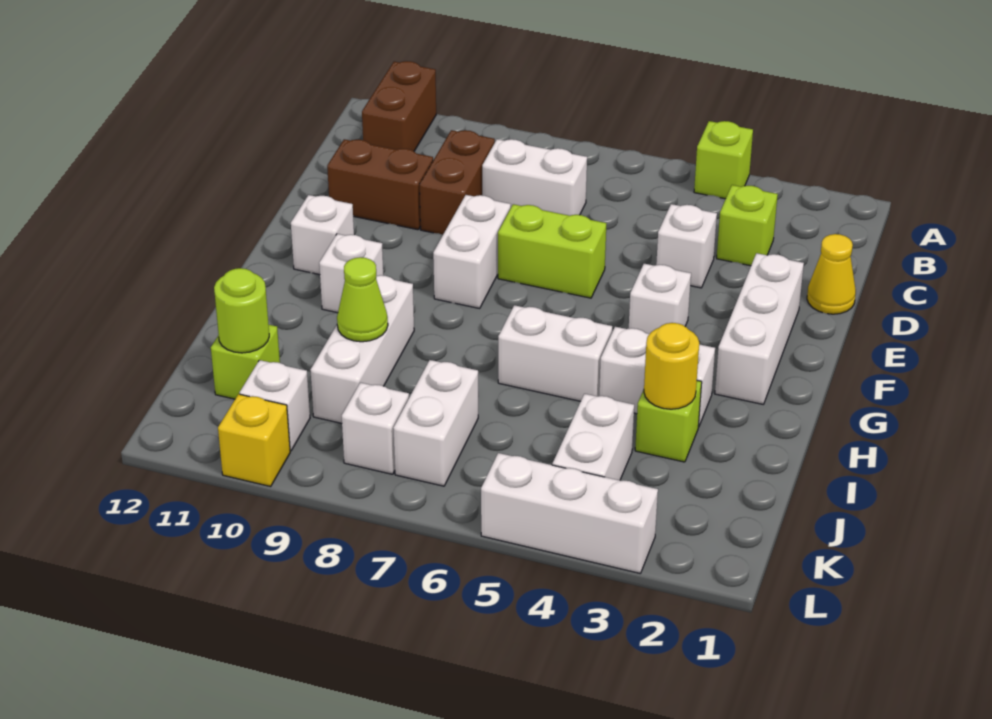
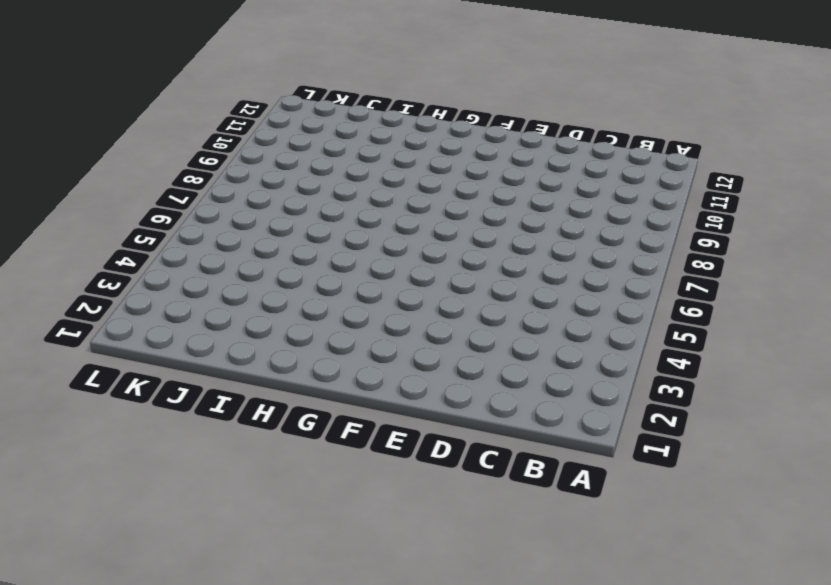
none -> lime 1x1 brick [694,121,753,199]
none -> brown 1x2 brick [362,61,436,151]
none -> lime 1x1 brick [717,185,778,266]

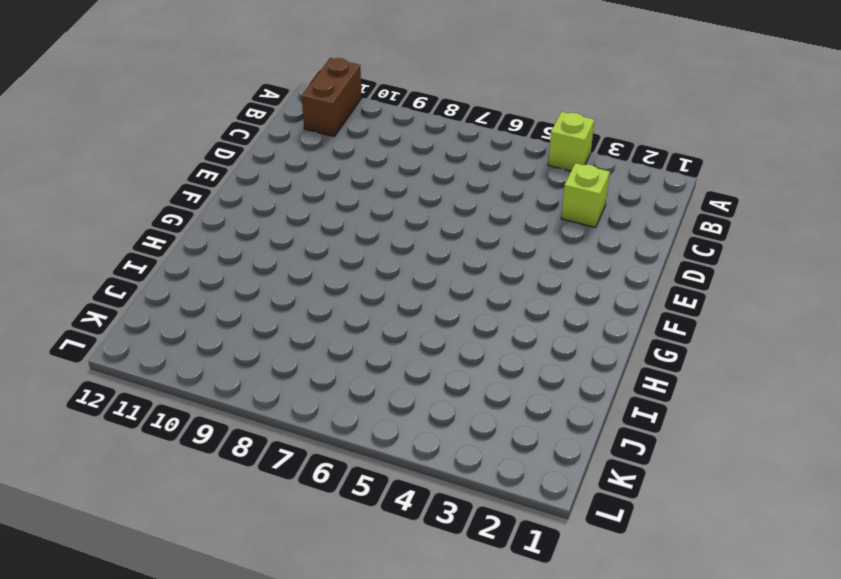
none -> white 1x2 brick [482,139,587,216]
none -> brown 1x2 brick [420,130,495,235]
none -> yellow 1x1 cone [807,234,856,314]

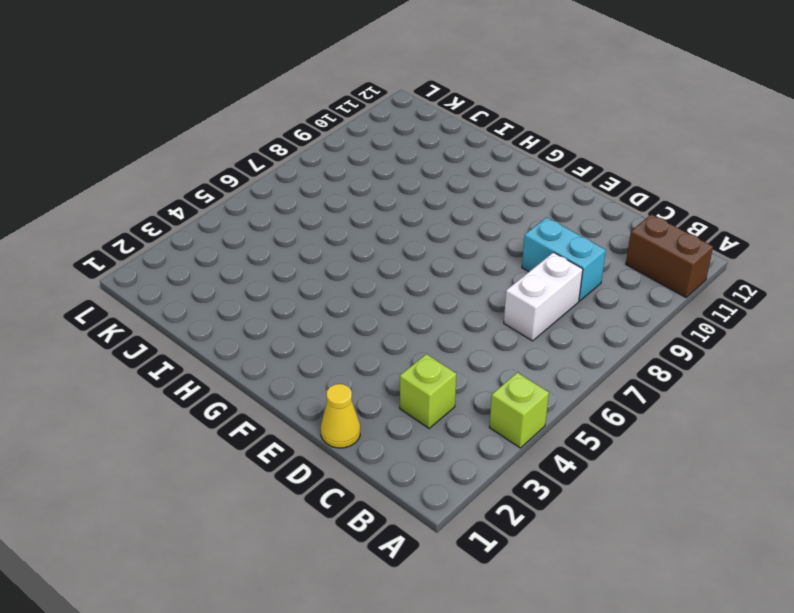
cyan 1x2 brick [522,217,606,301] -> brown 1x2 brick [420,130,495,235]
none -> white 1x1 brick [656,204,717,288]
none -> brown 1x2 brick [327,139,433,230]
none -> white 1x3 brick [715,253,804,404]

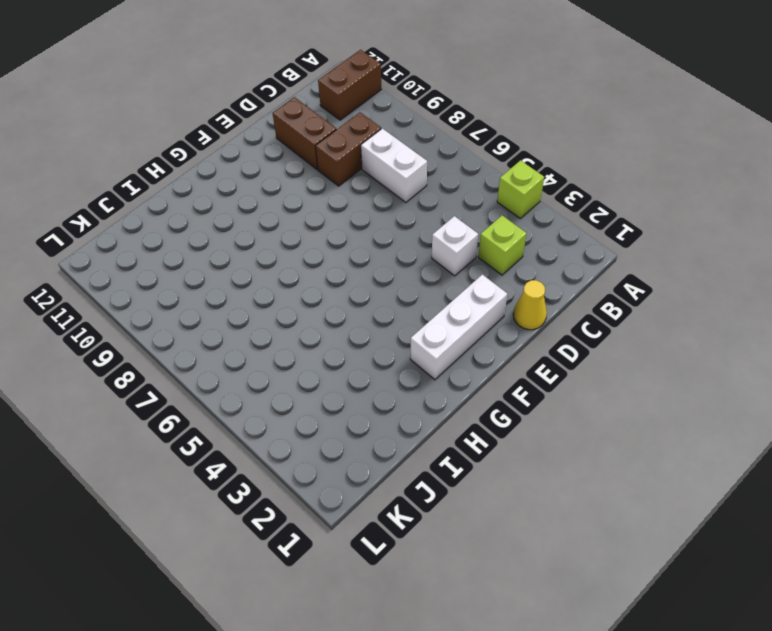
none -> lime 1x2 brick [498,204,606,298]
none -> white 1x2 brick [433,195,511,308]
none -> white 1x1 brick [629,264,691,334]

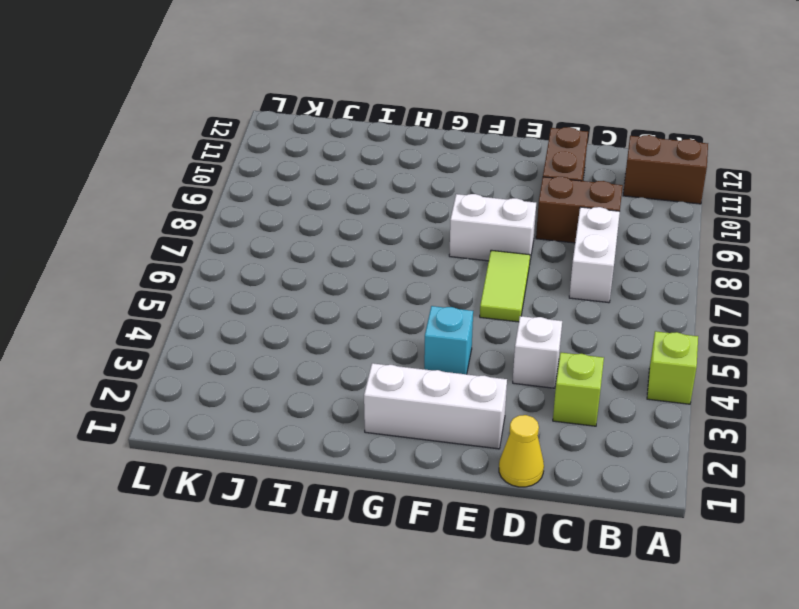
lime 1x2 tile [480,250,530,322] -> lime 1x2 brick [498,204,606,298]
cyan 1x1 brick [424,306,473,374] -> white 1x1 brick [629,264,691,334]
none -> white 1x1 brick [291,195,354,275]
none -> white 1x1 brick [319,234,383,313]
none -> white 1x2 brick [599,327,715,427]

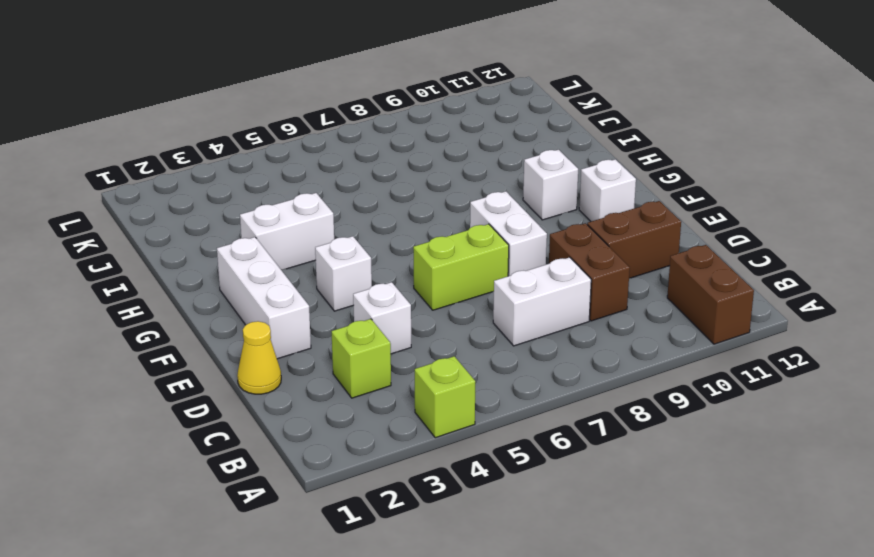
none -> white 1x2 brick [498,305,612,401]
none -> white 1x3 brick [310,275,414,423]
none -> lime 1x1 brick [635,381,702,462]

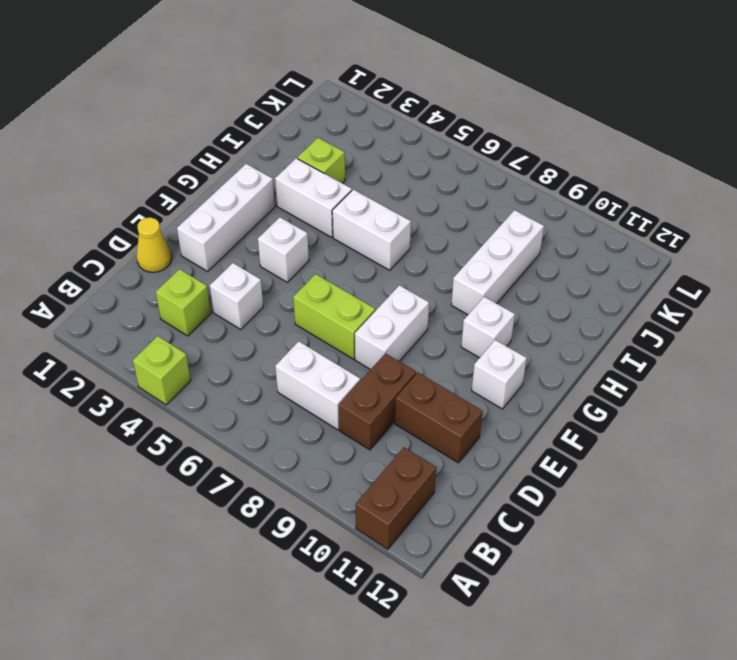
none -> white 1x2 brick [552,394,634,480]
none -> white 1x2 brick [393,360,478,486]
none -> lime 1x1 brick [211,325,280,399]

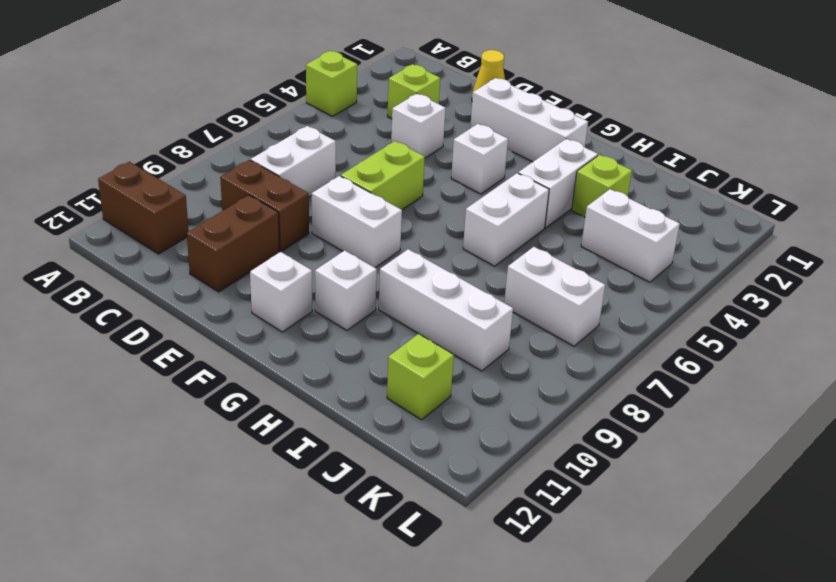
none -> white 1x1 brick [342,382,409,474]
none -> white 1x1 brick [239,360,310,451]
none -> white 1x3 brick [481,453,658,573]

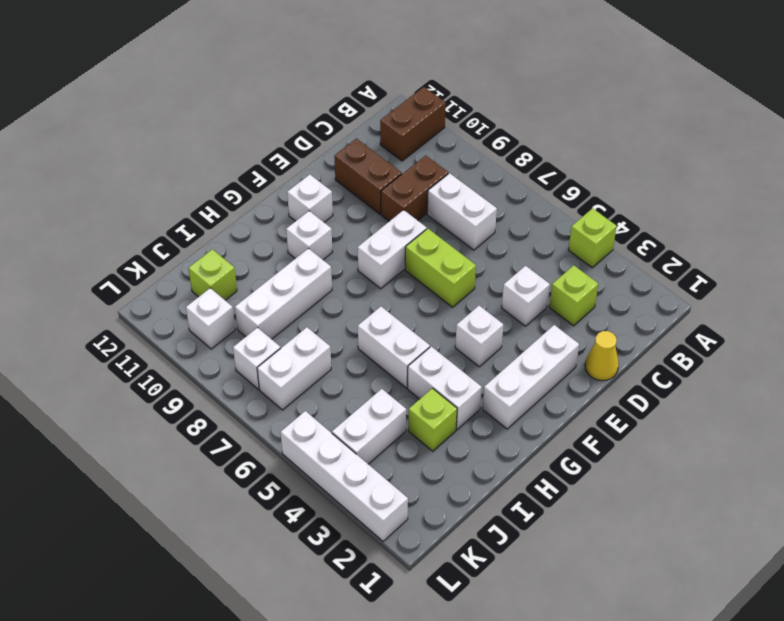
white 1x4 brick [280,411,408,541] -> white 1x3 brick [481,453,658,573]
none -> yellow 1x1 brick [218,394,290,486]
none -> yellow 1x1 round brick [644,323,699,409]
none -> lime 1x1 cone [337,257,388,342]

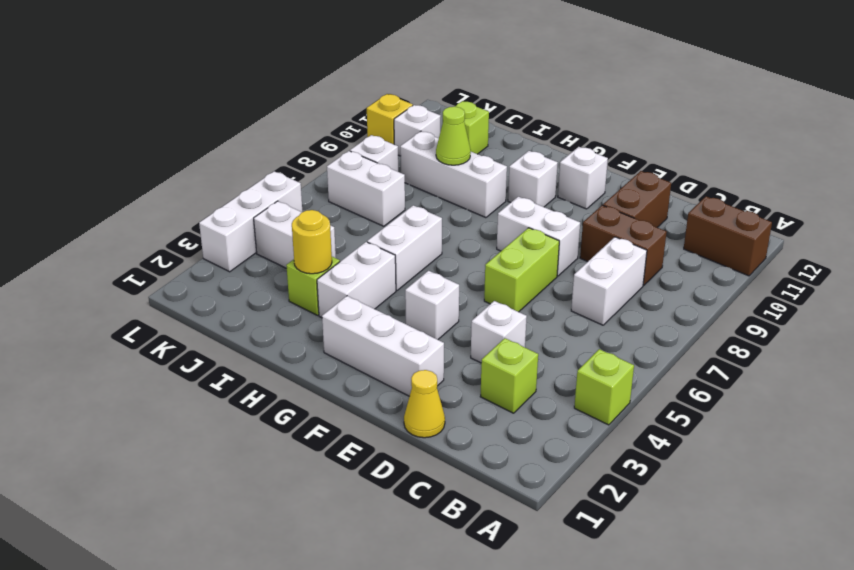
none -> lime 1x1 round brick [214,268,269,353]

